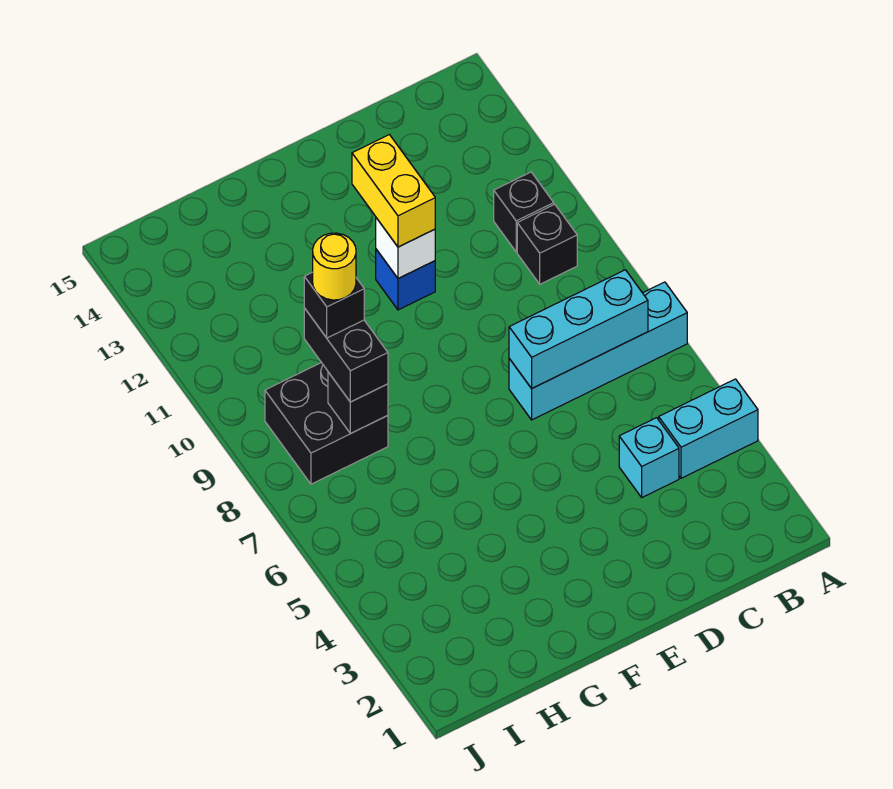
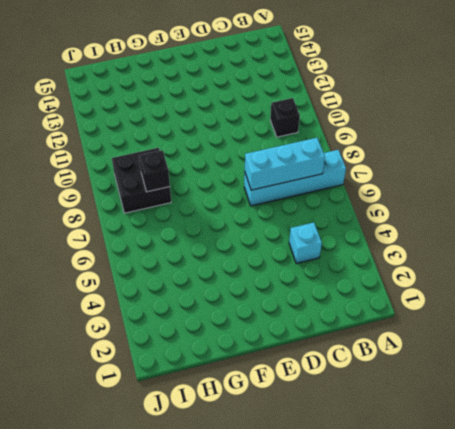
none -> cyan 1x2 brick [659,379,758,478]
none -> black 1x1 brick [494,172,554,252]
none -> blue 1x1 brick [376,249,435,310]

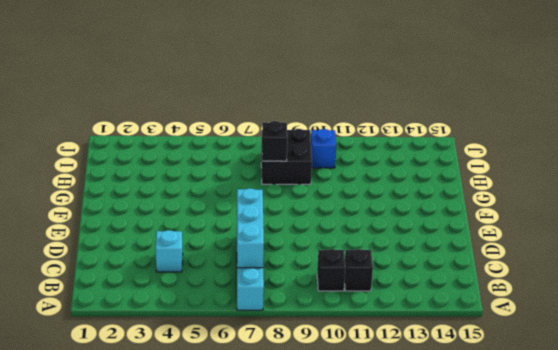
blue 1x1 brick [311,129,336,168] -> blue 1x1 brick moved to [376,249,435,310]
none -> cyan 1x2 brick [659,379,758,478]
none -> white 1x1 brick [376,218,435,279]
none -> yellow 1x2 brick [352,135,435,247]

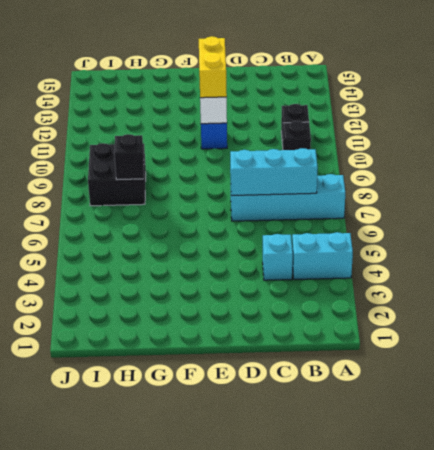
none -> black 1x2 brick [304,308,388,402]
none -> black 1x1 brick [304,272,364,338]
none -> yellow 1x1 round brick [313,233,356,300]

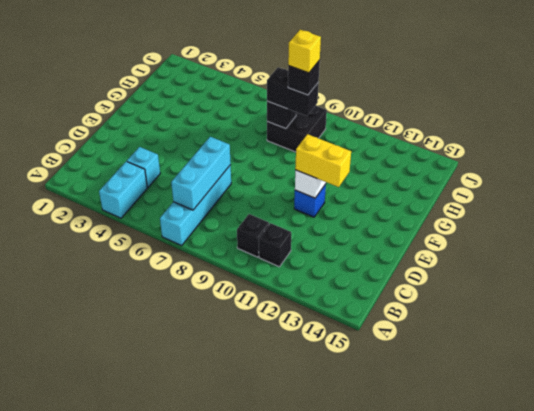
yellow 1x1 brick [288,30,321,73] -> yellow 1x1 round brick [313,233,356,300]

